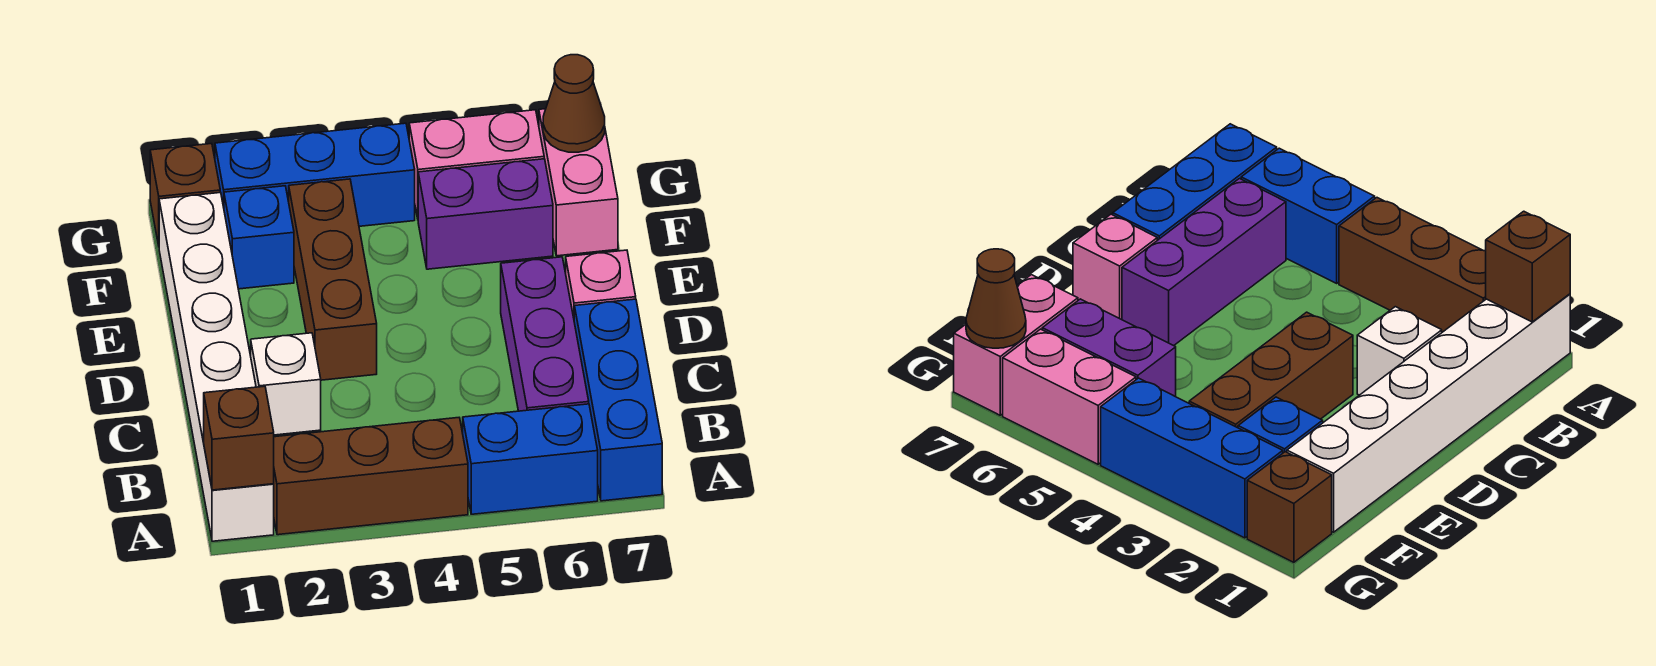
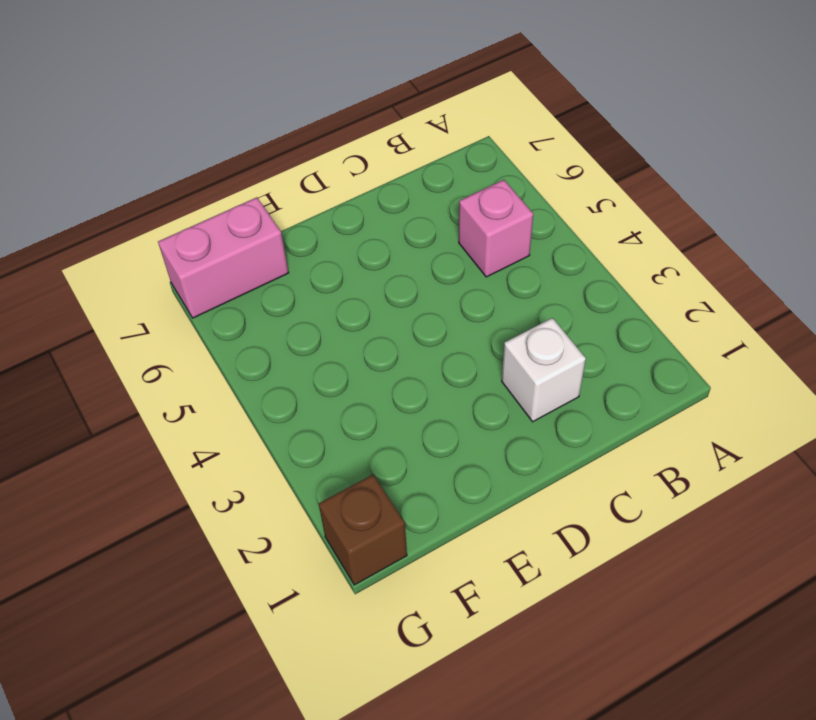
pink 1x1 brick [459,180,533,277] -> pink 1x1 brick moved to [566,250,636,318]
none -> white 1x6 brick [159,192,274,541]
none -> brown 1x3 brick [274,418,468,535]
none -> blue 1x2 brick [463,404,598,514]

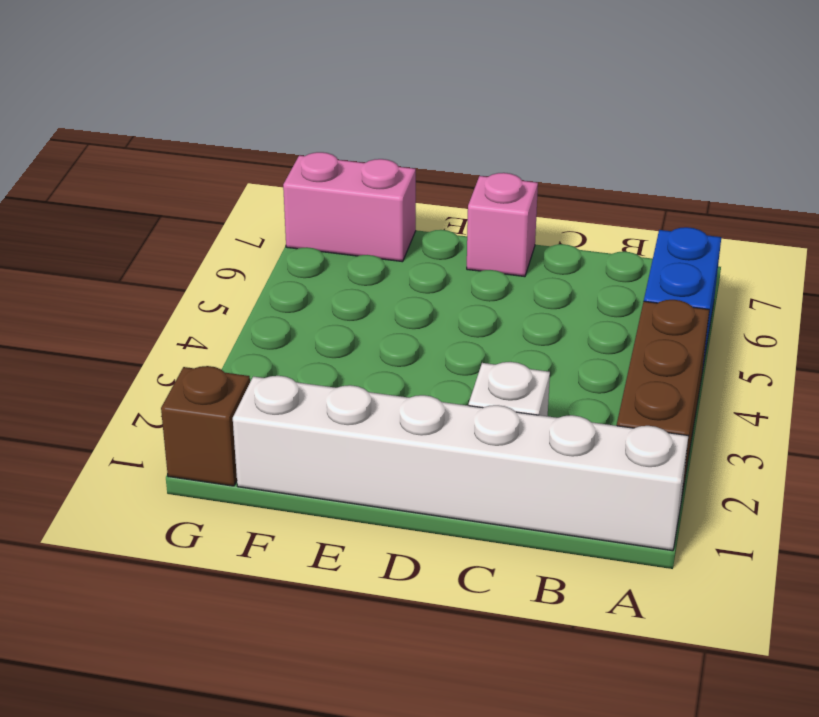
none -> blue 1x3 brick [574,299,662,501]
none -> purple 1x3 brick [501,257,589,411]
none -> brown 1x3 brick [289,179,377,380]

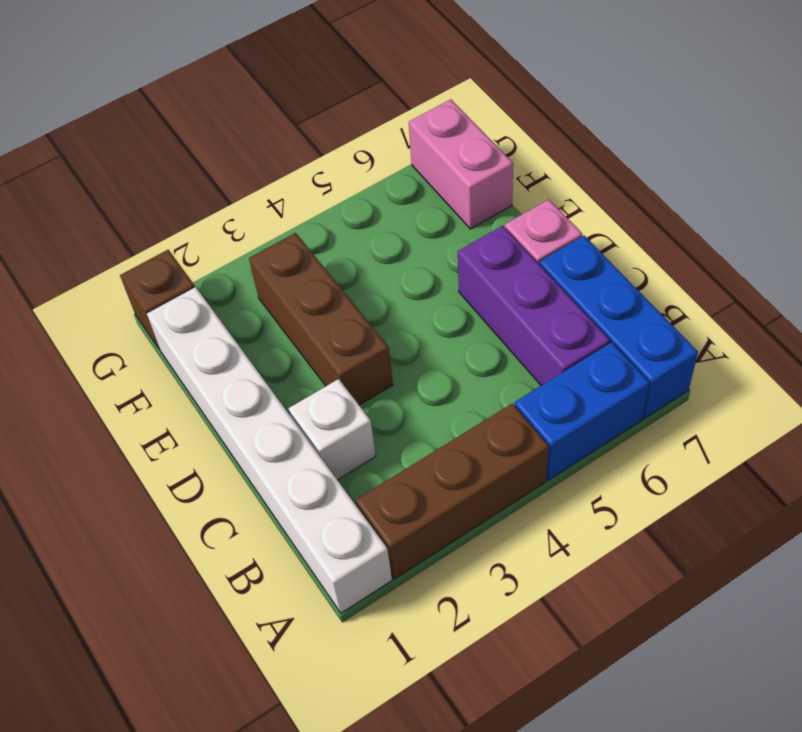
none -> blue 1x1 brick [224,186,294,289]
none -> purple 1x2 brick [418,159,553,269]
none -> blue 1x3 brick [215,123,415,226]

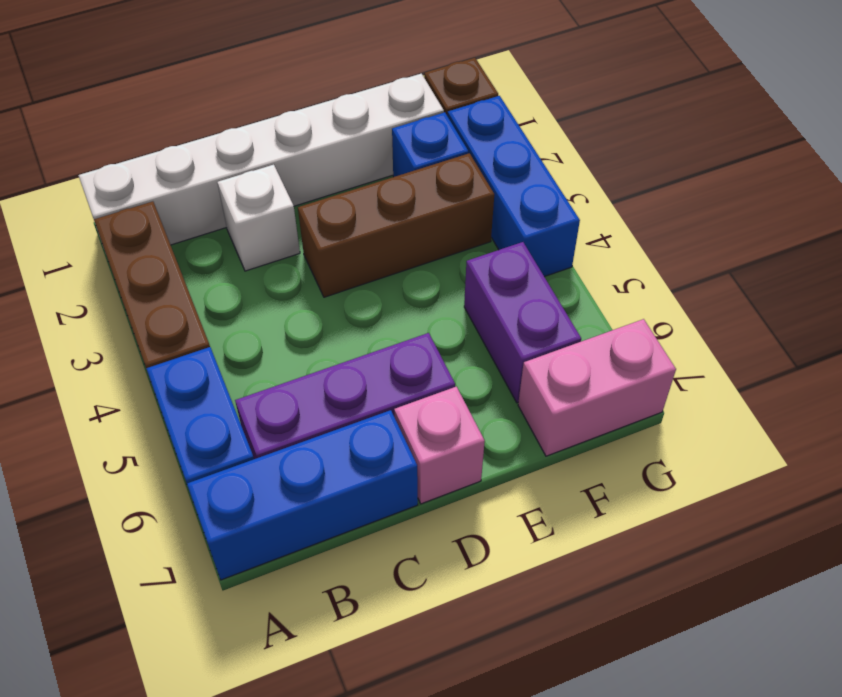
none -> pink 1x2 brick [409,110,544,218]
none -> brown 1x1 brick [204,386,274,490]
none -> brown 1x1 cone [543,55,605,152]

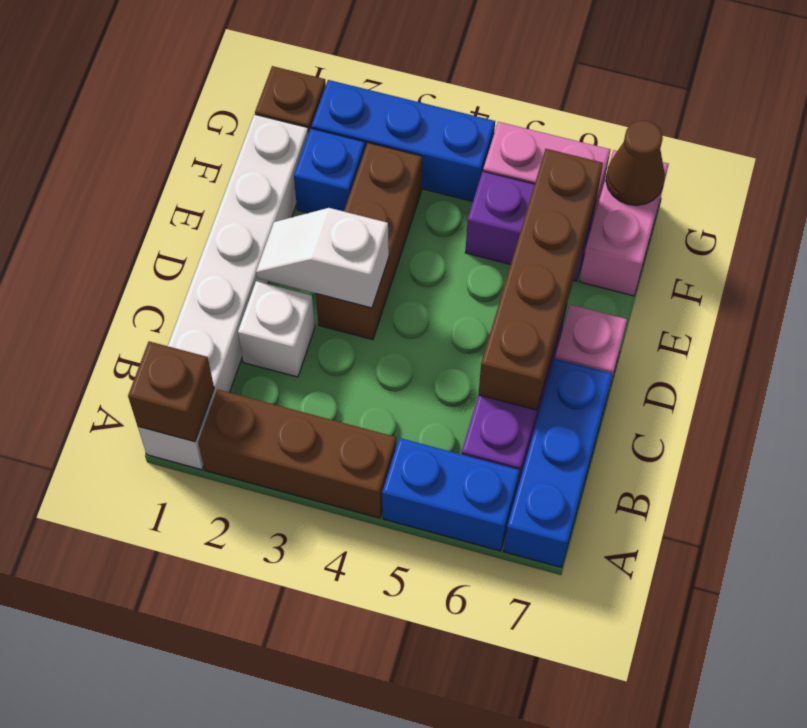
brown 1x4 brick [478,149,603,410] -> none
white 1x2 slope [256,208,389,308] -> none

